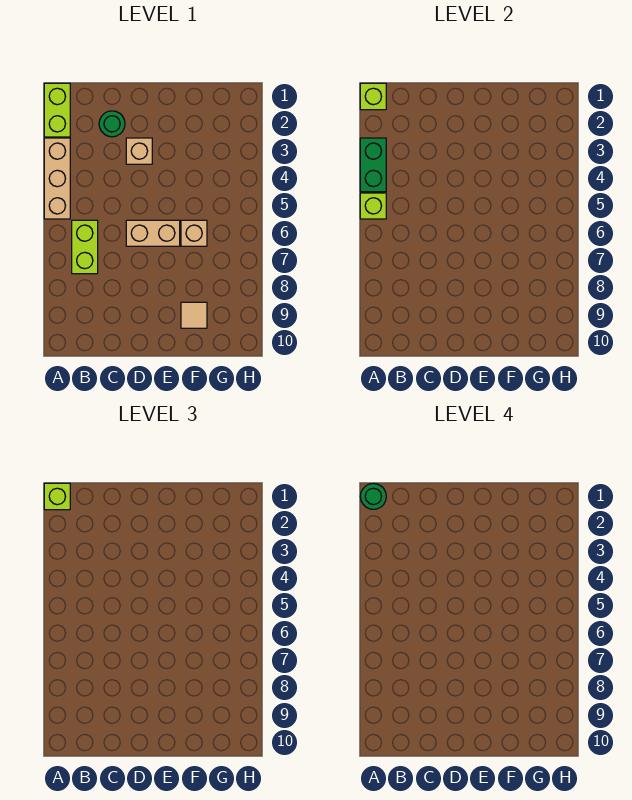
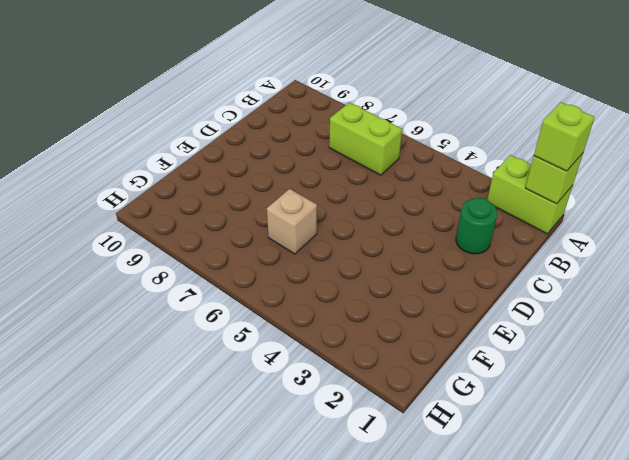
none -> tan 1x3 brick [44,138,70,219]
none -> tan 1x1 brick [126,138,152,164]
none -> tan 1x2 brick [126,220,180,246]

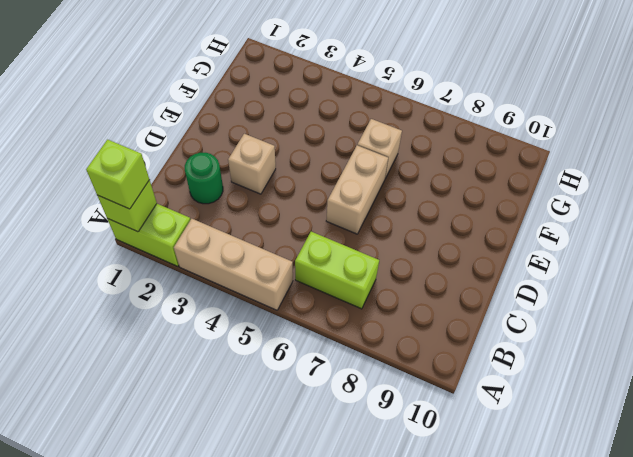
none -> tan 1x1 tile [181,302,207,328]
none -> green 1x2 brick [360,138,386,192]
none -> lime 1x1 brick [360,193,386,219]

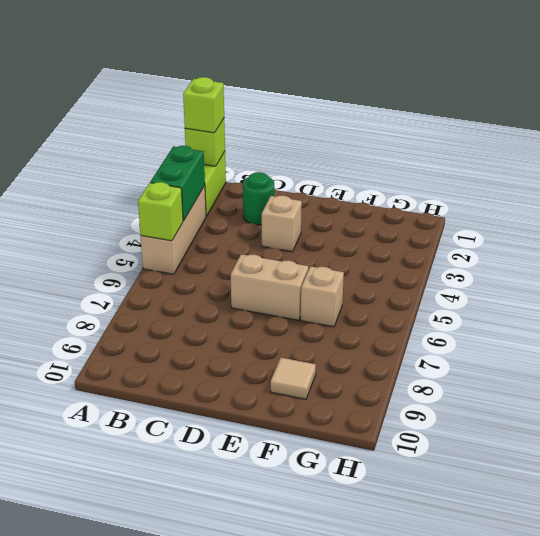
none -> lime 1x2 brick [72,220,98,274]
none -> green 1x1 round brick [360,484,386,509]

